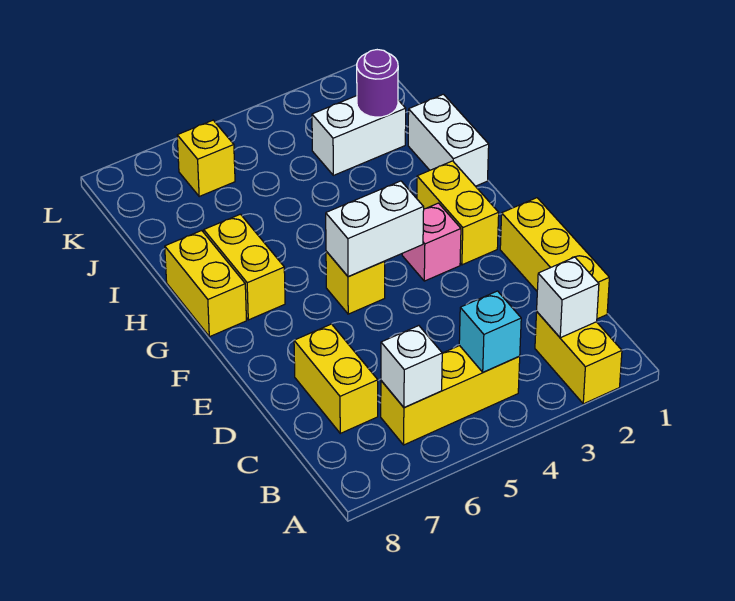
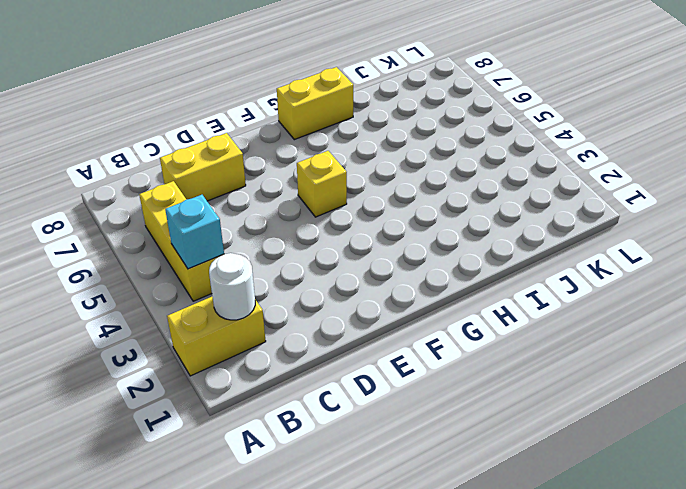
white 1x1 round brick [209,253,255,320] -> white 1x1 brick [537,257,599,338]
none -> yellow 1x3 brick [500,198,609,319]
none -> yellow 1x2 brick [417,161,499,265]
none -> pink 1x1 brick [402,203,461,281]

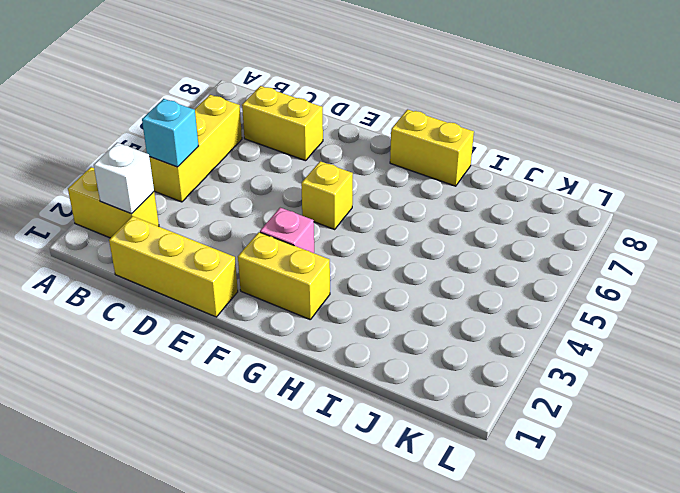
none -> yellow 1x2 brick [204,214,285,320]
none -> white 1x2 brick [408,94,489,186]
none -> white 1x2 brick [312,96,406,175]

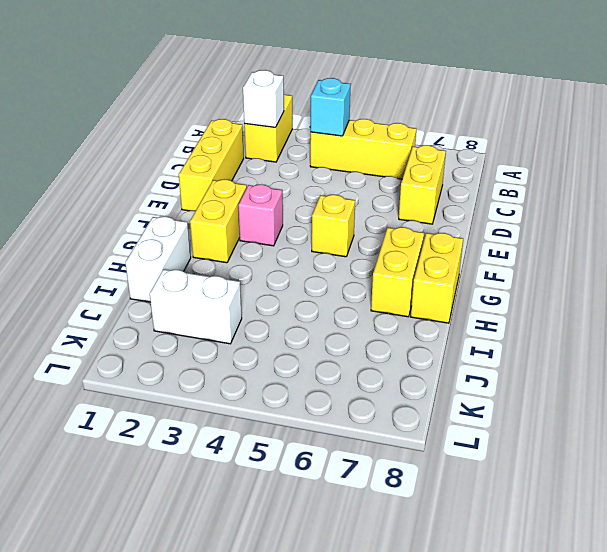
none -> yellow 1x1 brick [177,120,235,196]
none -> white 1x1 brick [381,326,442,408]
none -> white 1x2 brick [326,181,424,277]

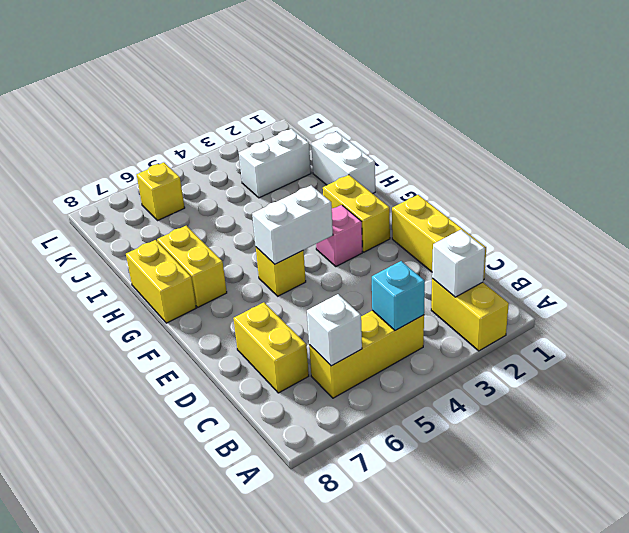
none -> purple 1x1 round brick [357,50,398,117]

